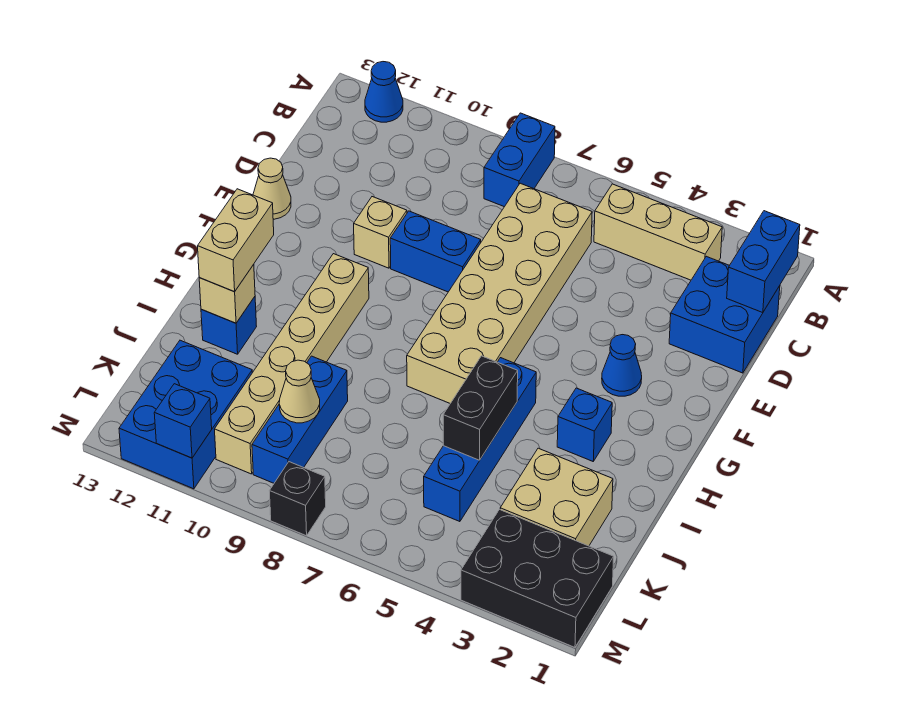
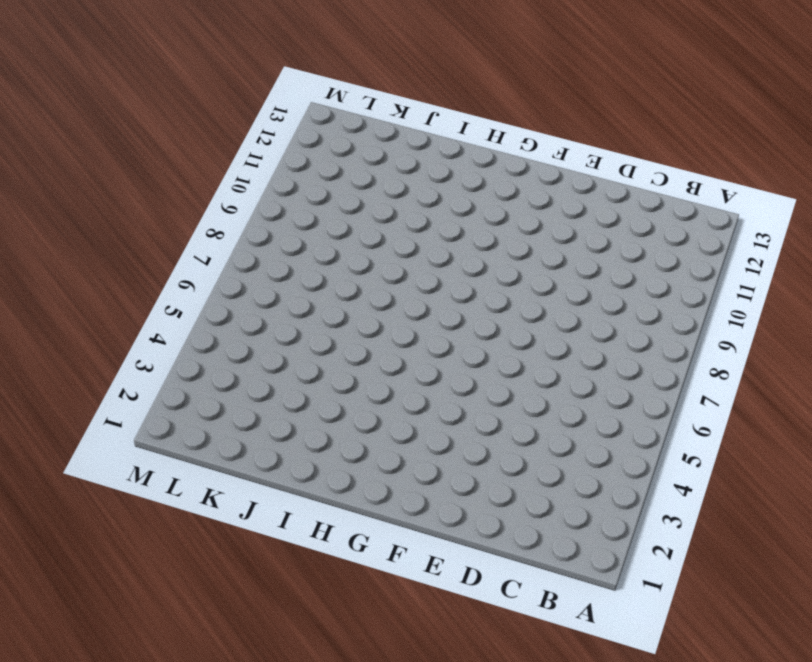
none -> blue 1x2 brick [484,113,555,207]
none -> blue 1x1 cone [365,62,403,122]
none -> tan 1x3 brick [594,184,722,280]

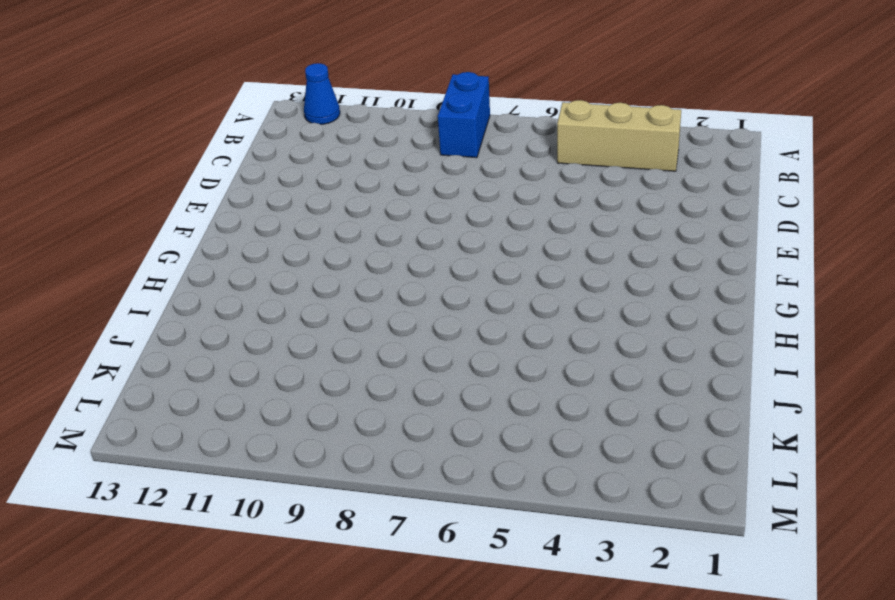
none -> blue 2x2 brick [669,256,780,373]
none -> tan 2x6 brick [407,183,592,403]
none -> blue 1x2 brick [390,211,481,292]

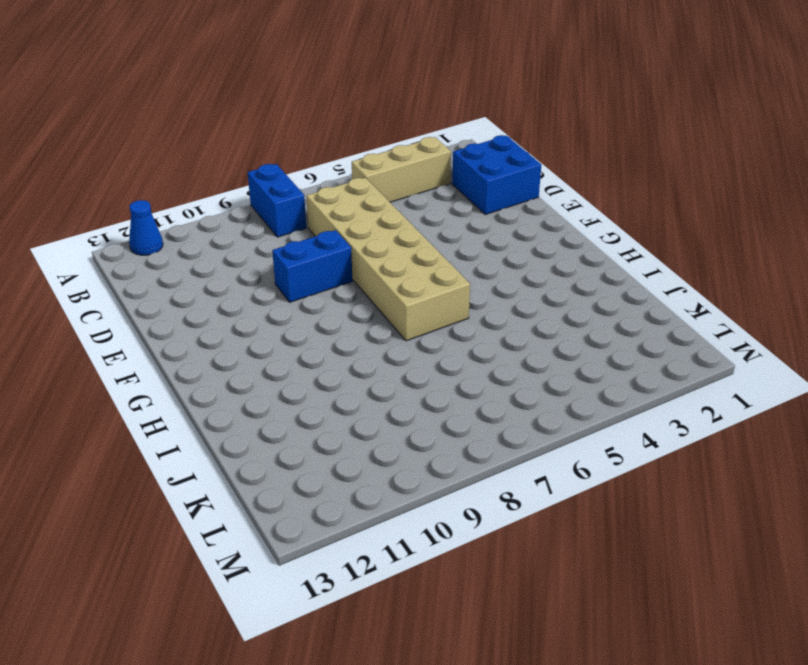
none -> tan 1x1 brick [354,197,407,268]
none -> tan 1x1 cone [253,158,291,219]
none -> blue 1x1 cone [602,335,642,396]

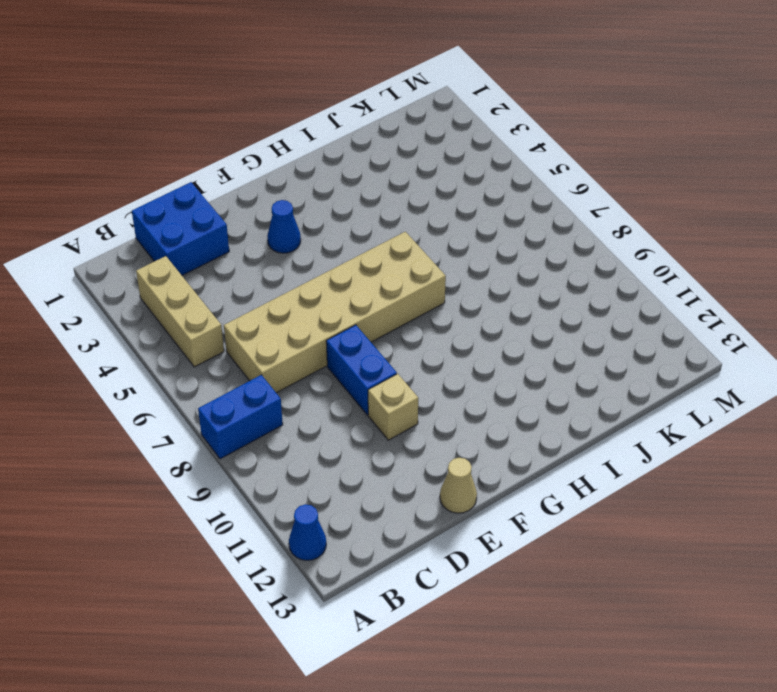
none -> tan 1x6 brick [215,254,369,474]
none -> blue 1x1 brick [557,388,612,461]
none -> blue 1x4 brick [424,358,536,522]

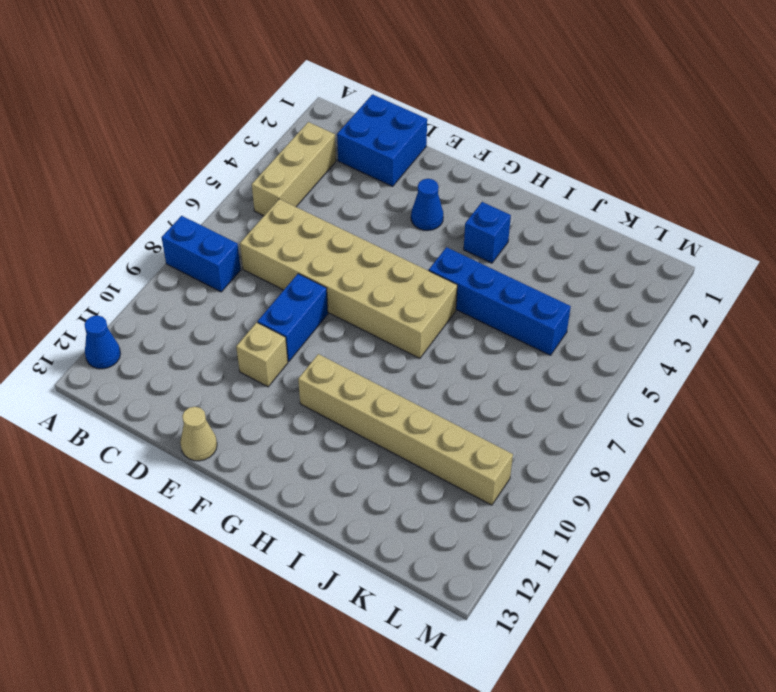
none -> blue 1x1 brick [201,297,257,354]
none -> tan 2x2 brick [500,448,613,546]
none -> blue 1x3 brick [252,356,348,483]

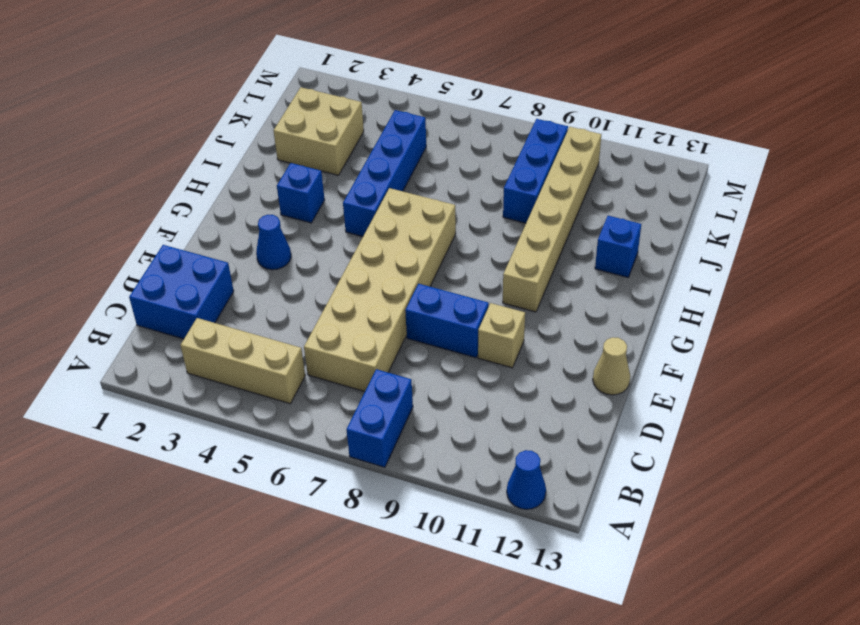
none -> blue 2x3 brick [119,340,252,489]
none -> black 2x3 brick [461,510,614,647]
none -> black 1x1 brick [270,462,326,536]

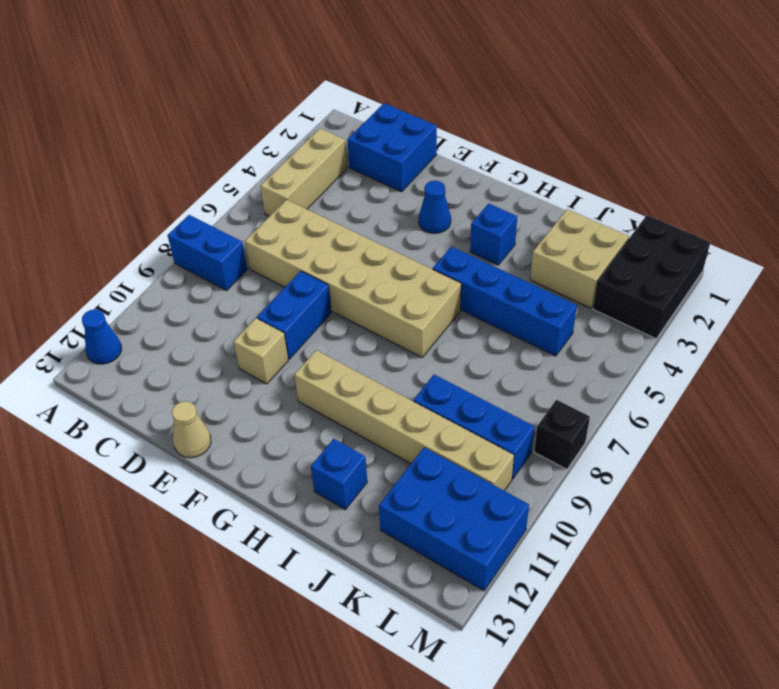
none -> blue 1x2 brick [727,211,800,313]
none -> black 1x2 brick [443,356,518,460]
none -> tan 1x1 brick [199,264,255,323]

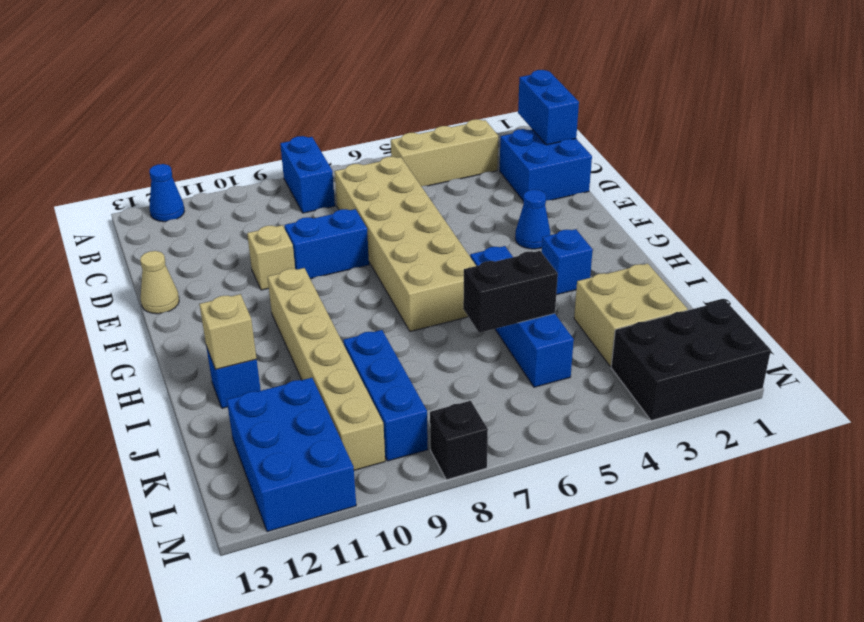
black 1x2 brick [463,251,558,333] -> black 1x2 brick turned to [443,356,518,460]
none -> tan 1x1 cone [279,360,320,423]
none -> blue 1x1 brick [154,384,212,458]
none -> tan 1x2 brick [198,189,274,292]

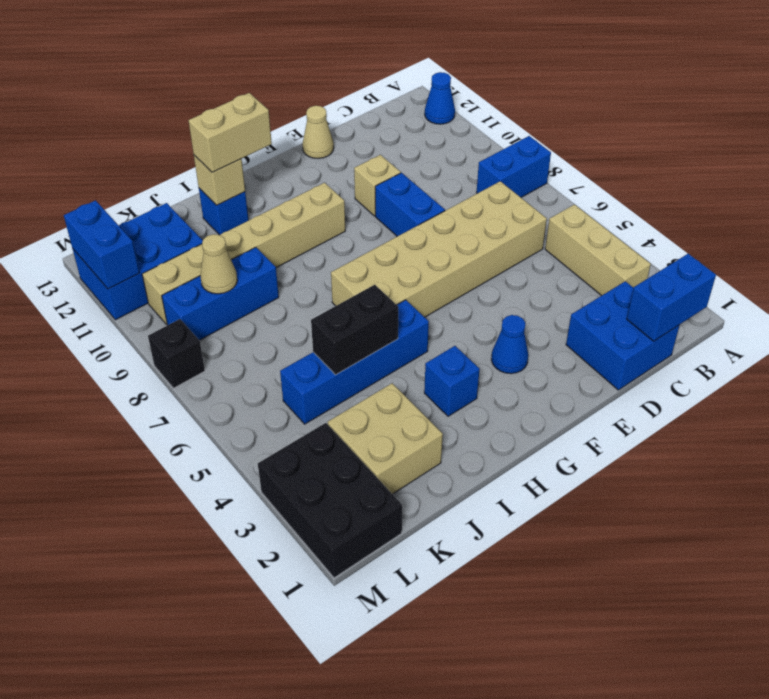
blue 1x2 brick [64,200,139,289] -> blue 1x1 brick [154,384,212,458]

